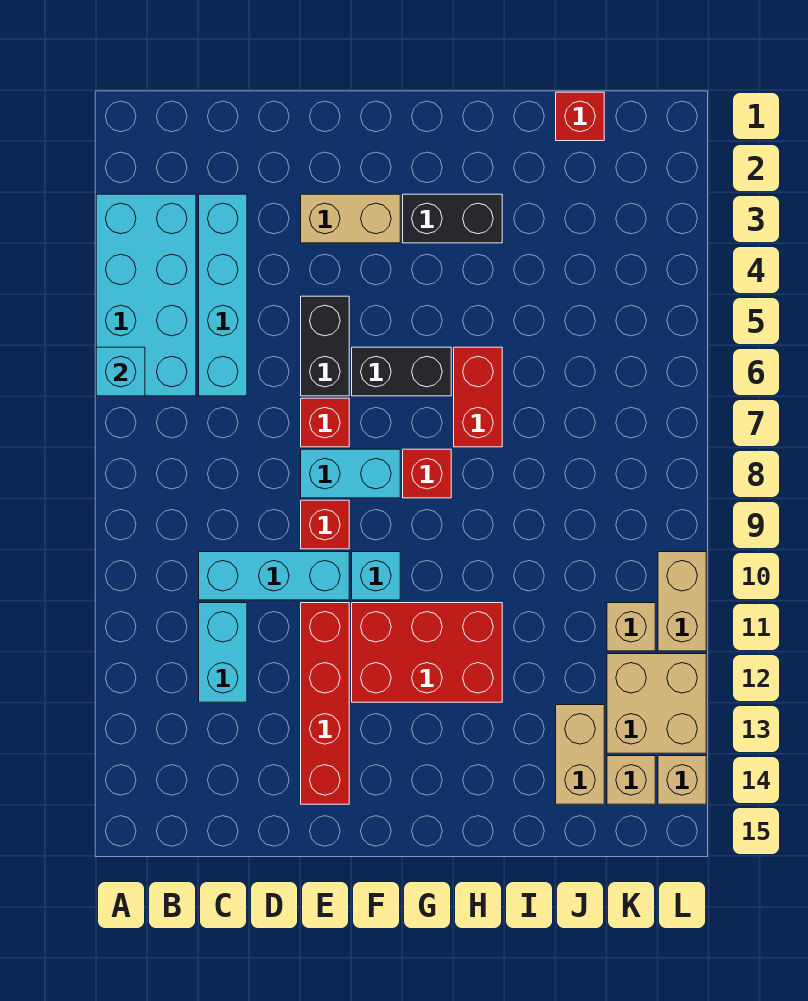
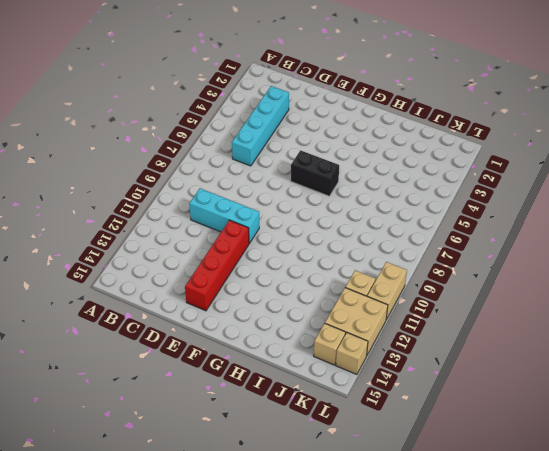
none -> cyan 2x4 brick [96,194,196,396]
none -> cyan 1x2 brick [199,603,247,702]
none -> tan 1x2 brick [301,194,400,243]

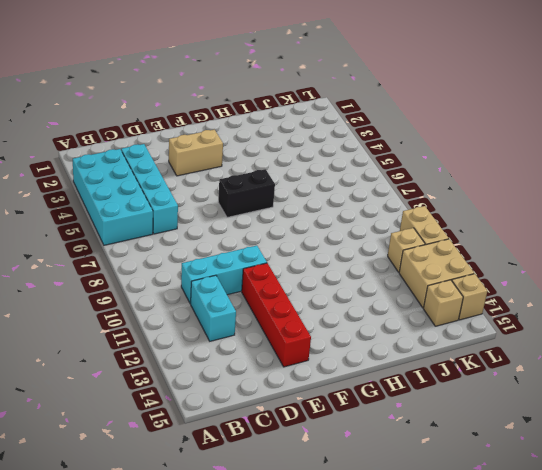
none -> black 1x2 brick [301,296,349,396]
none -> red 1x1 brick [301,398,349,447]
none -> cyan 1x2 brick [301,449,400,498]

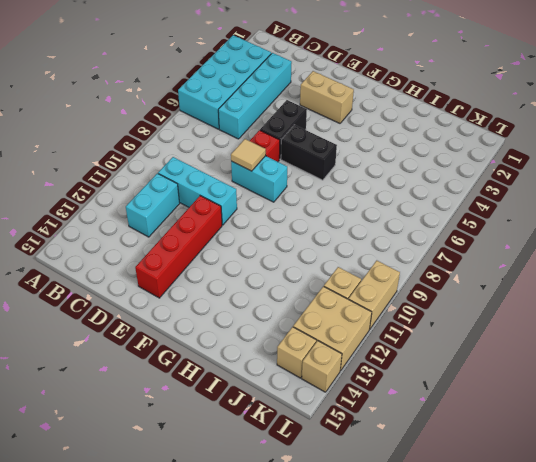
tan 1x1 tile [231,139,266,171] -> none
none -> red 1x1 brick [301,500,349,549]
none -> cyan 1x1 brick [352,552,400,600]
none -> red 2x3 brick [352,603,502,702]

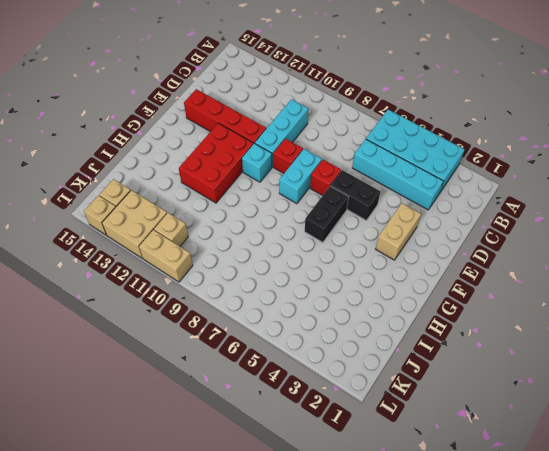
none -> cyan 1x2 brick [199,603,247,702]
none -> black 1x2 brick [403,194,502,243]
none -> red 1x1 brick [403,449,451,498]

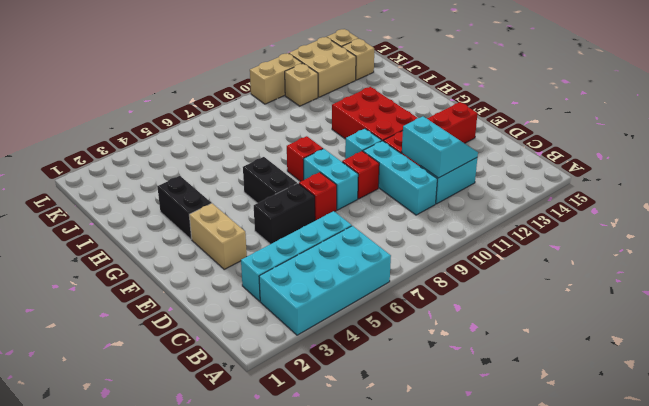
cyan 2x2 slope [402,116,478,178] -> none
none -> red 1x2 brick [454,347,502,447]
none -> red 1x1 brick [556,92,604,141]
none -> tan 1x2 brick [556,705,604,804]

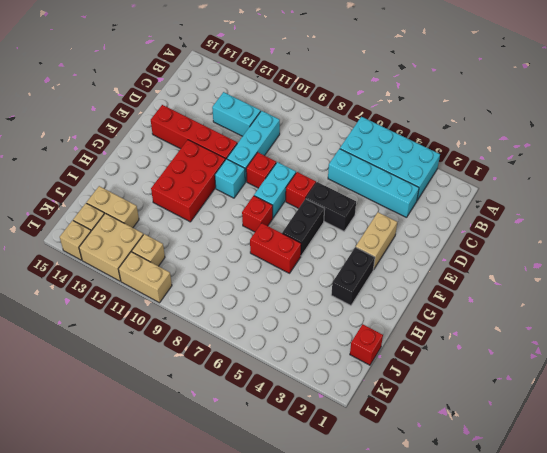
none -> cyan 1x1 brick [96,347,145,396]

